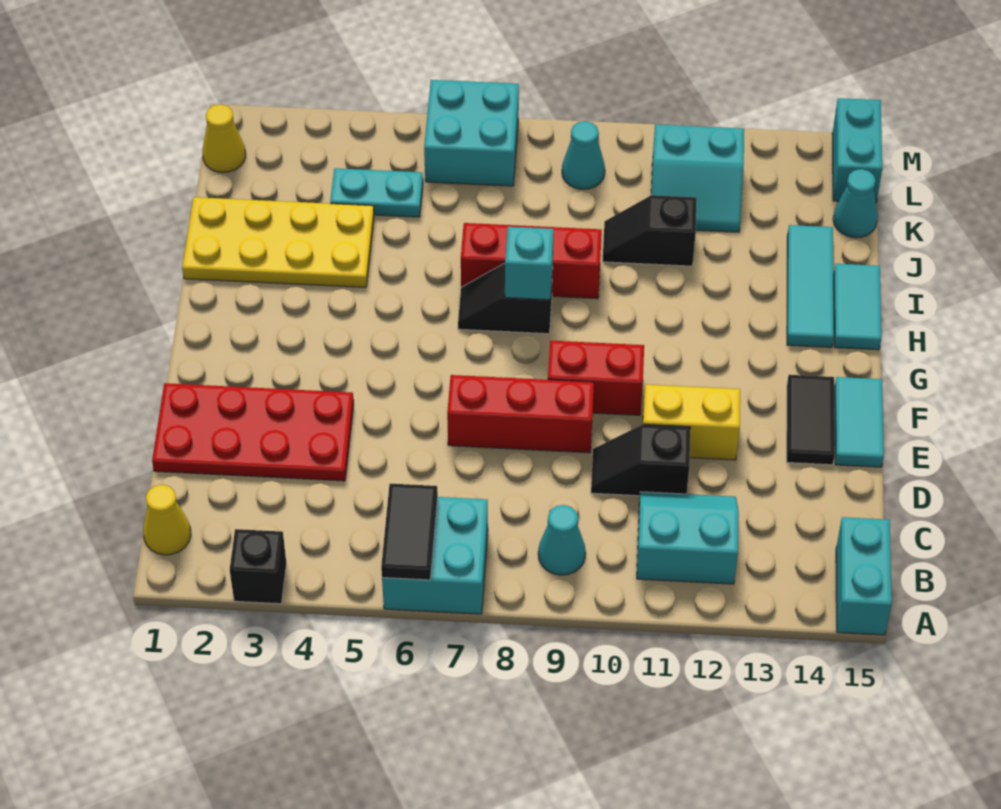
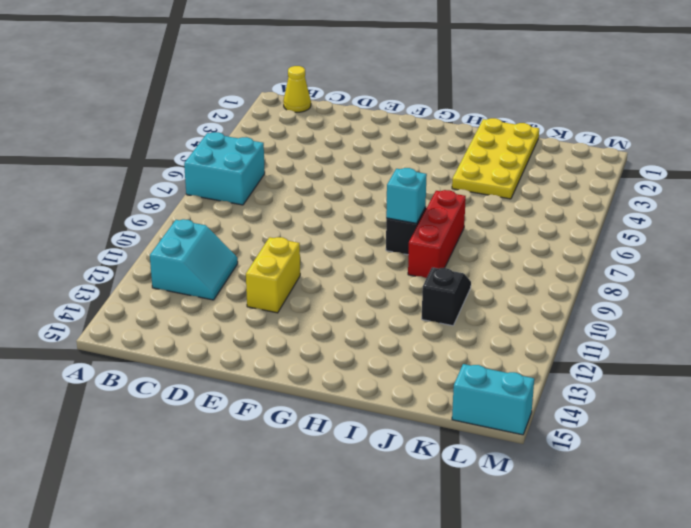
none -> black 1x1 brick [230,529,286,604]
none -> cyan 1x2 brick [836,517,892,635]
none -> cyan 1x1 cone [538,505,586,575]

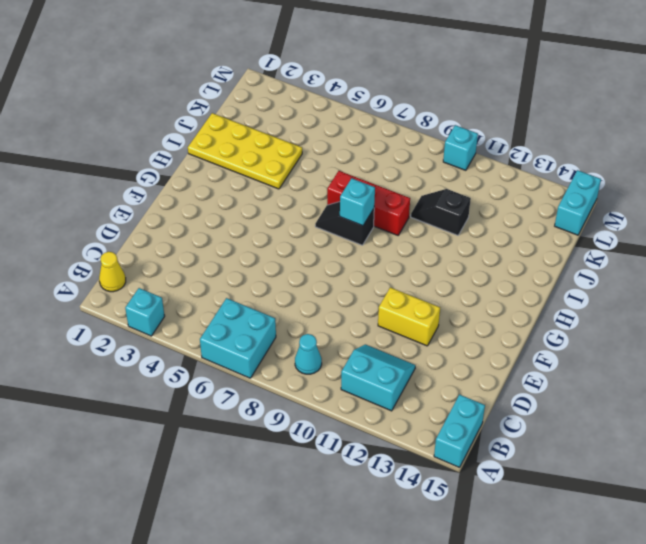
cyan 1x1 brick [125,288,165,336] -> black 1x1 brick [230,529,286,604]
cyan 1x1 brick [443,125,478,170] -> none
none -> red 2x4 plate [152,383,354,481]
none -> black 1x2 slope [591,424,690,496]
none -> red 1x3 brick [447,375,594,453]

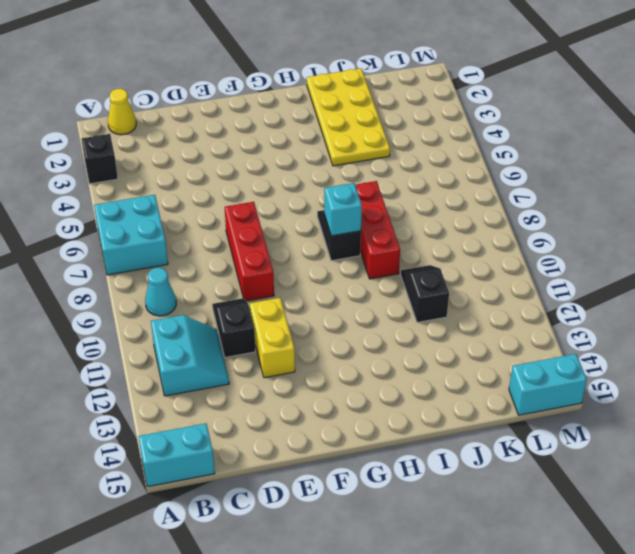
none -> red 2x4 plate [152,383,354,481]
none -> black 1x2 tile [787,375,835,465]
none -> cyan 1x2 tile [835,377,884,467]

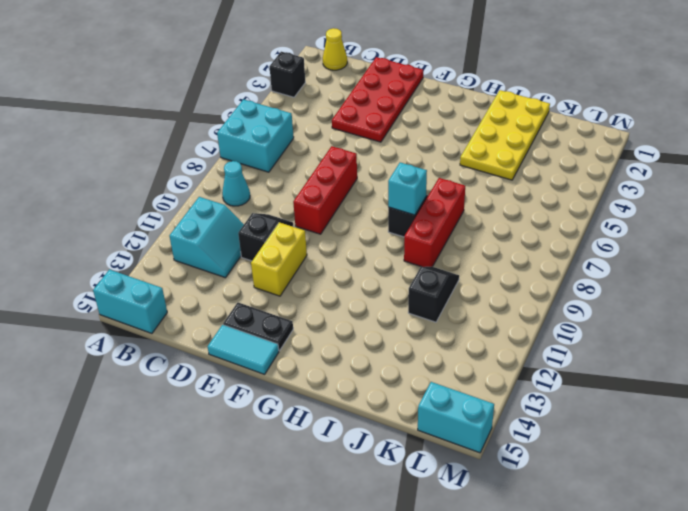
black 1x2 plate [223,303,293,351] -> black 1x2 tile [787,375,835,465]
none -> red 1x2 brick [548,341,644,415]
none -> cyan 1x3 tile [787,225,834,347]
none -> cyan 1x2 tile [834,264,881,350]

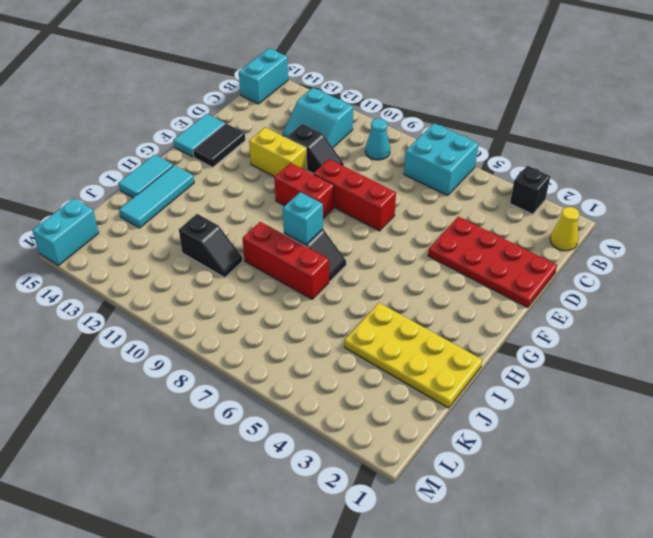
none -> cyan 1x2 plate [330,168,423,217]
none -> cyan 2x2 slope [651,124,744,232]
none -> cyan 1x1 cone [833,169,878,238]

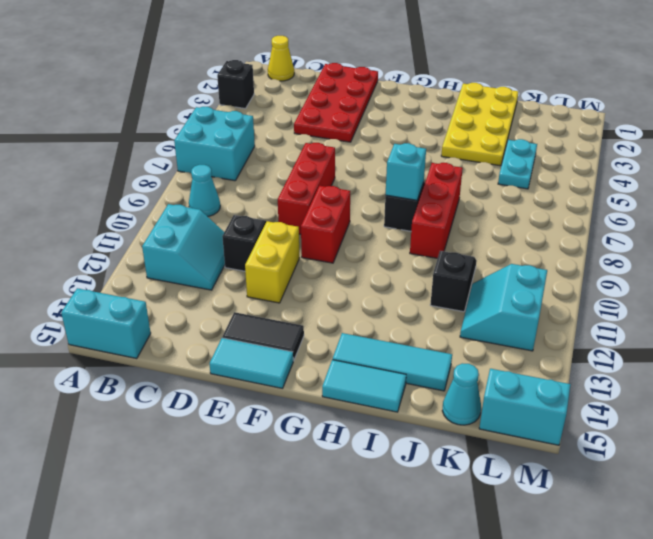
none -> yellow 1x1 cone [202,104,246,173]
none -> cyan 2x2 brick [424,80,519,186]
none -> cyan 1x1 cone [562,121,605,189]

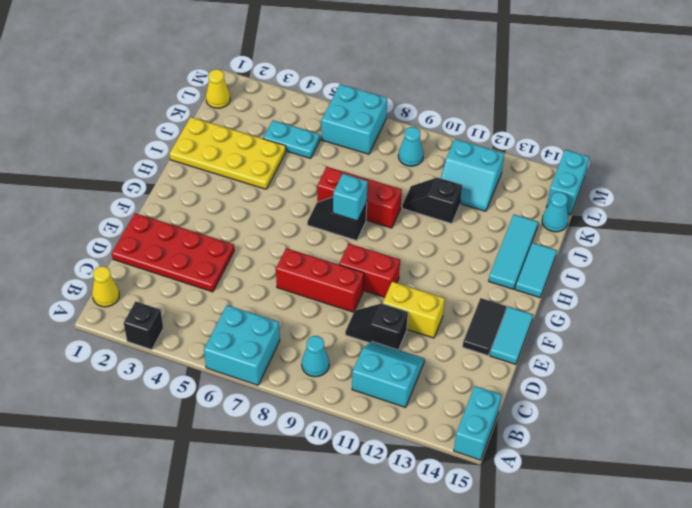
none -> black 1x2 tile [381,484,438,580]

